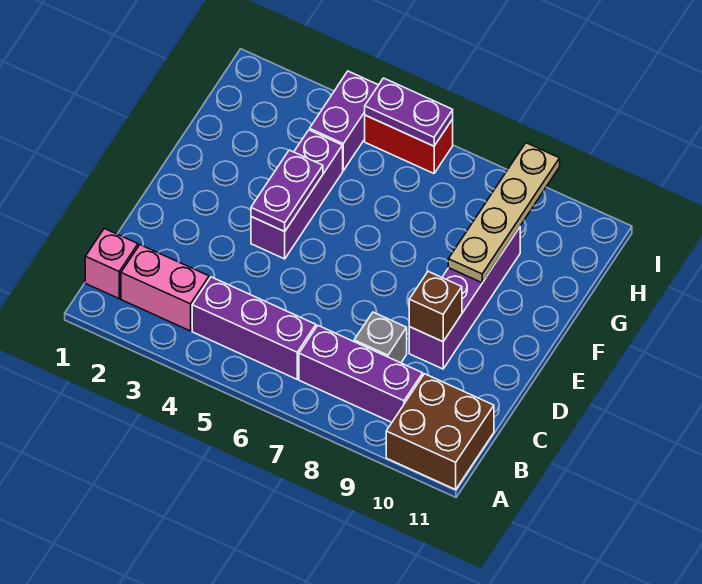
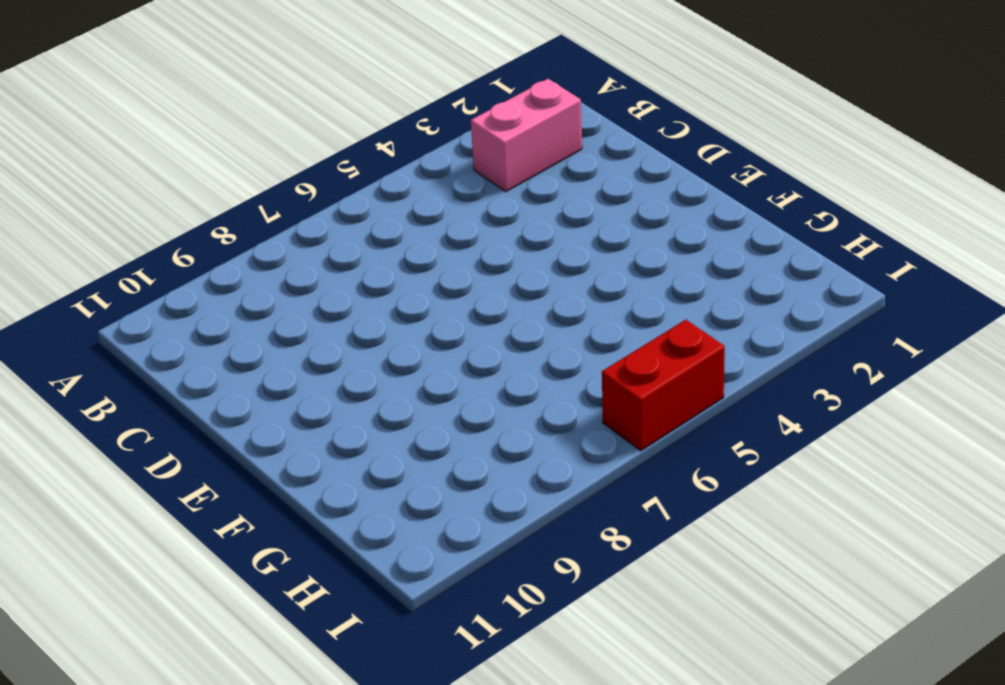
none -> brown 2x2 brick [386,374,494,489]
none -> pink 1x1 brick [85,229,138,298]
none -> purple 1x3 brick [192,277,316,379]

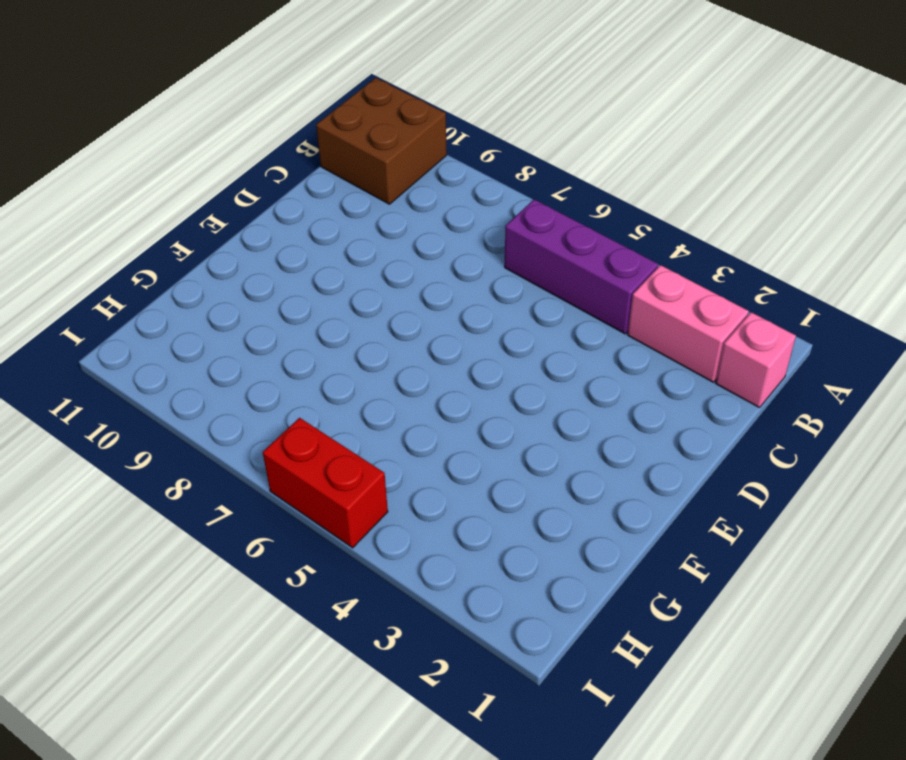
none -> purple 1x3 brick [299,326,423,422]
none -> grey 1x1 brick [354,312,407,363]
none -> purple 1x4 brick [409,227,520,369]

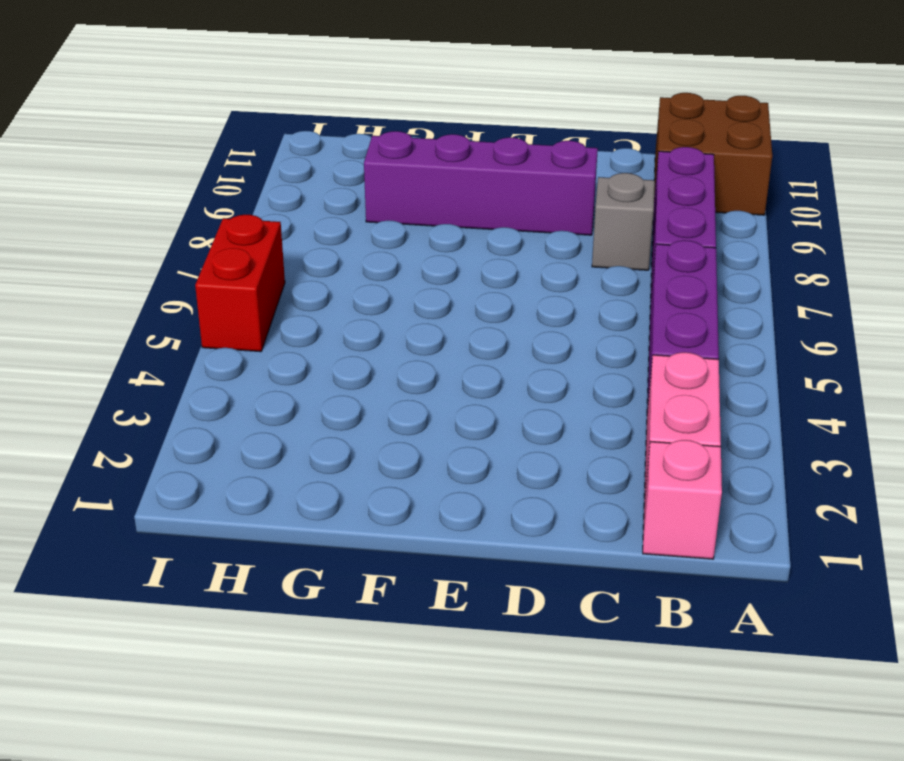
none -> purple 1x3 brick [251,130,343,259]
none -> purple 1x2 brick [310,71,378,171]
none -> brown 1x1 brick [409,271,462,342]

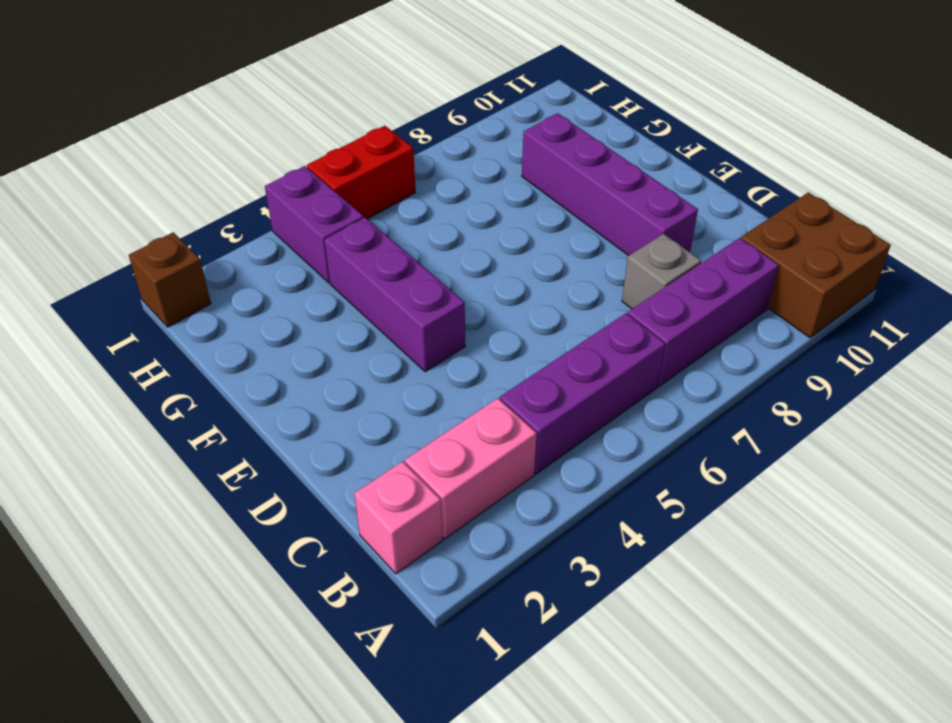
brown 1x1 brick [129,232,211,327] -> brown 1x1 brick moved to [409,271,462,342]
none -> purple 1x2 plate [251,150,323,232]
none -> tan 1x4 plate [448,143,560,283]
none -> purple 1x2 plate [365,78,453,146]

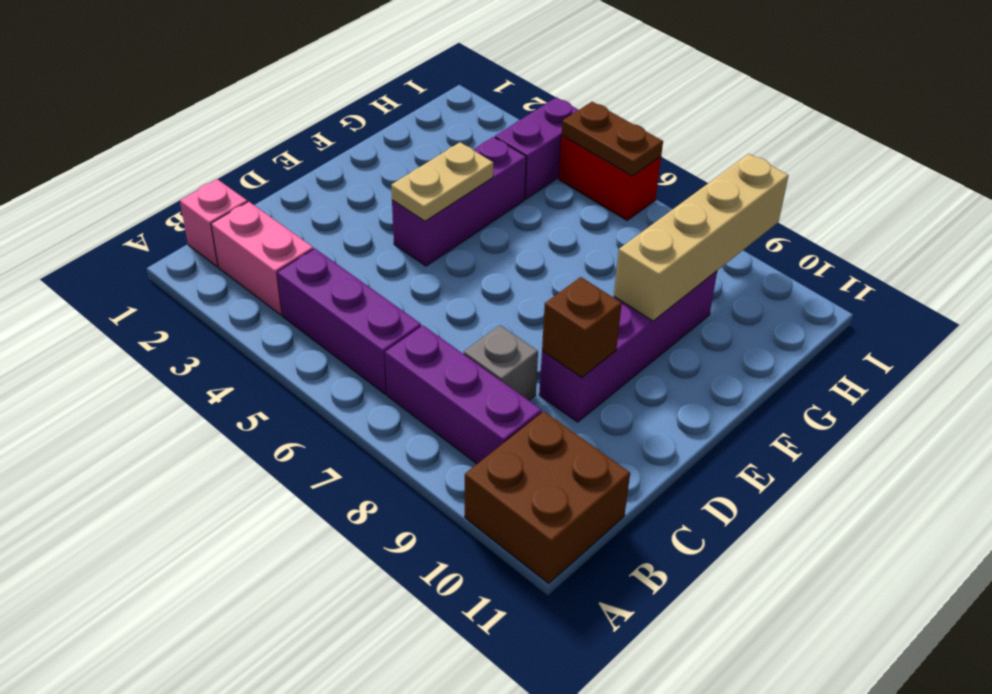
tan 1x2 plate [391,142,493,221] -> purple 1x2 plate [251,150,323,232]
tan 1x4 brick [614,154,789,321] -> tan 1x4 plate [448,143,560,283]
brown 1x2 plate [562,102,663,176] -> purple 1x2 plate [365,78,453,146]

